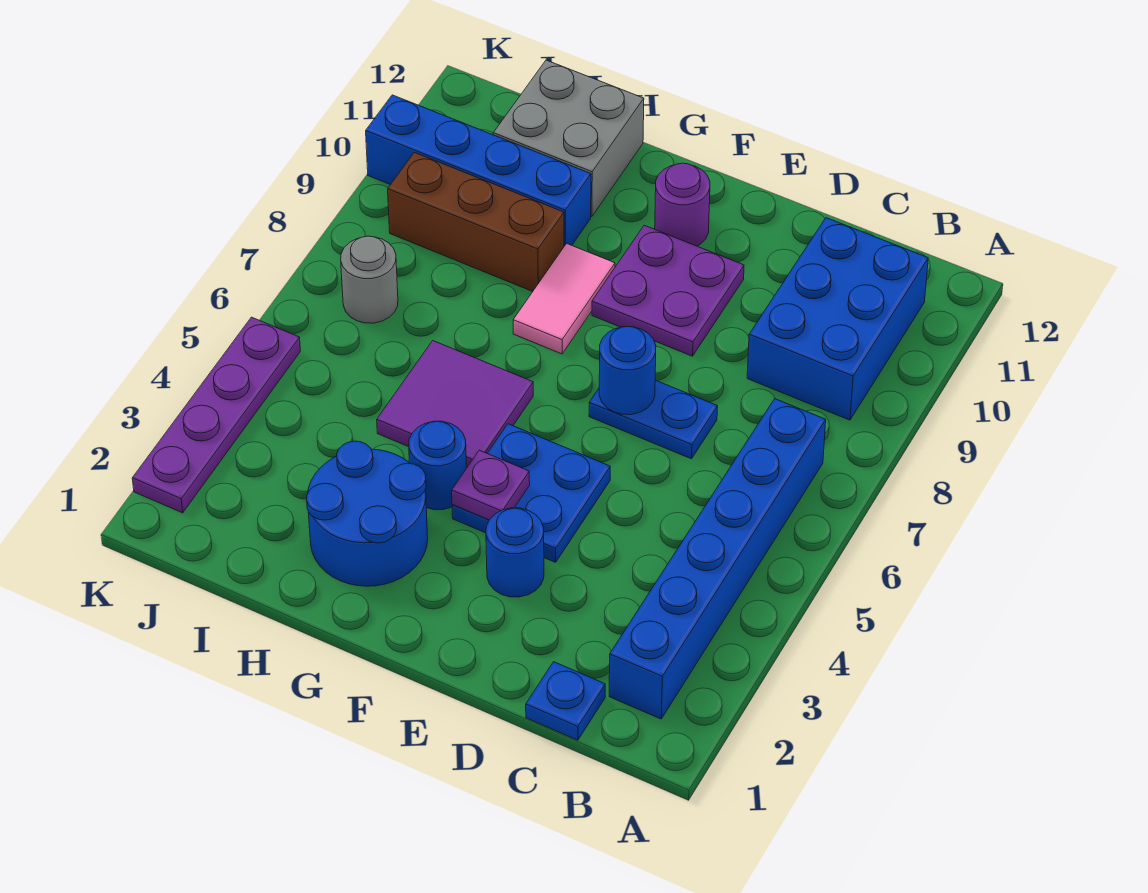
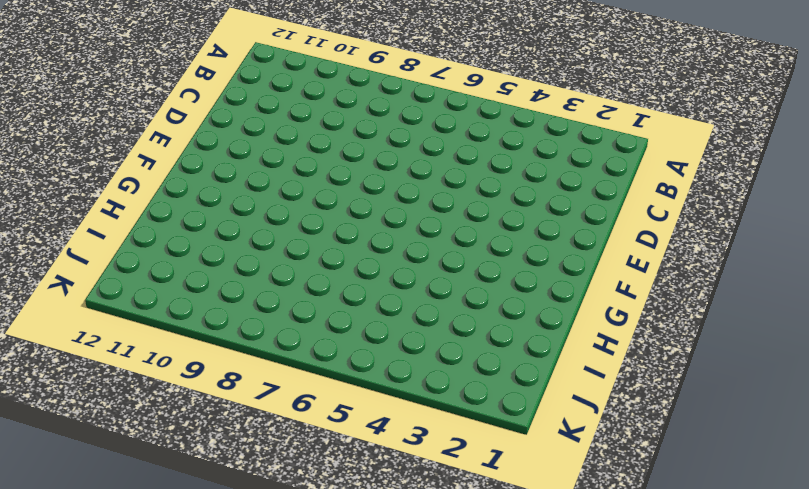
none -> blue 1x6 brick [609,399,826,719]
none -> blue 2x3 brick [747,218,928,420]
none -> blue 1x1 plate [526,662,605,740]

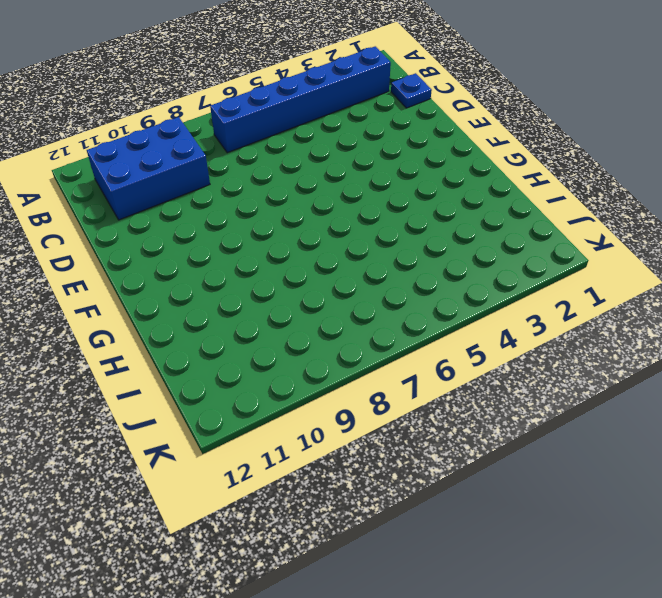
none -> blue 1x2 plate [589,380,718,459]
none -> blue 1x1 round brick [486,508,544,597]
none -> blue 2x2 plate [452,424,610,562]

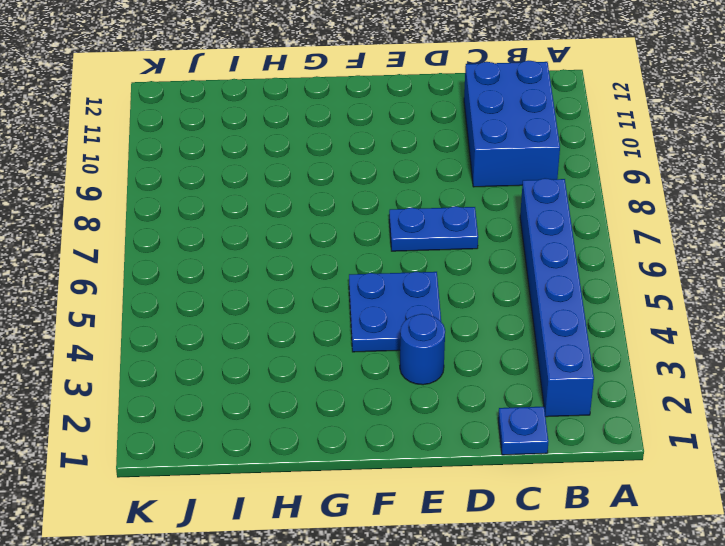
none -> purple 2x2 plate [592,225,744,356]
none -> purple 1x1 round brick [655,163,710,246]
none -> blue 2x2 round brick [307,441,428,586]

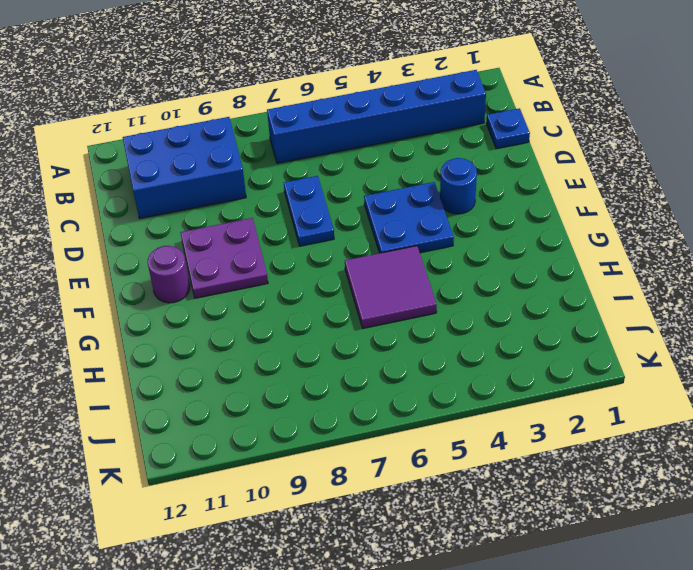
none -> blue 2x2 round brick [307,441,428,586]
none -> blue 1x1 round brick [409,421,466,510]
none -> pink 1x2 tile [513,243,615,354]

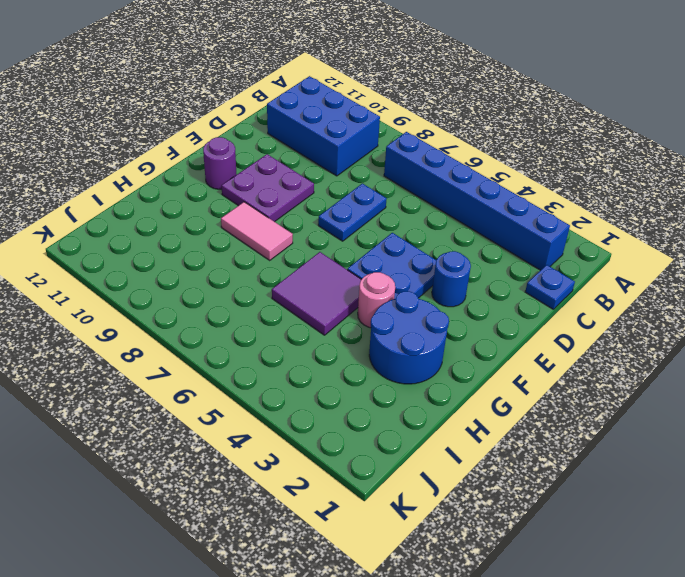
pink 1x1 round brick [358,272,395,328] -> blue 1x1 round brick [409,421,466,510]
none -> brown 1x3 brick [388,152,564,291]
none -> blue 1x4 brick [366,95,591,246]
none -> grey 2x2 brick [493,60,644,217]

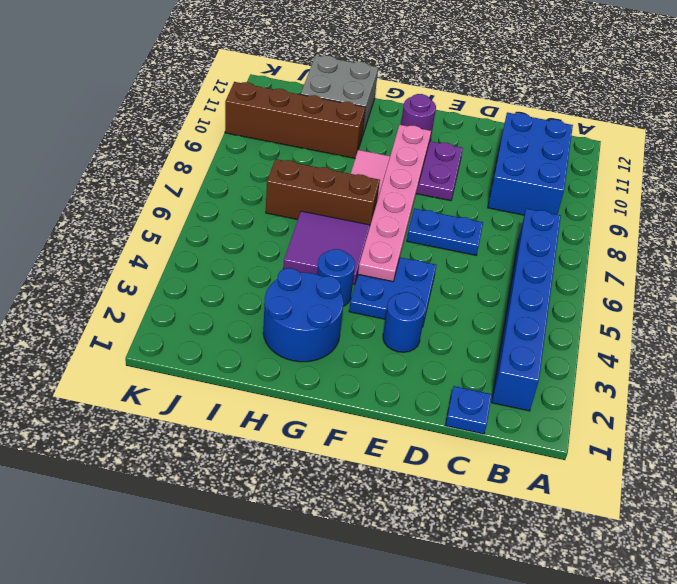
pink 1x6 plate [358,125,431,282] -> none
brown 1x3 brick [266,159,380,225] -> brown 1x3 brick moved to [388,152,564,291]
brown 1x4 brick [225,82,366,158] -> blue 1x4 brick [366,95,591,246]
none -> grey 1x1 round brick [341,236,398,323]
none -> purple 1x4 plate [132,317,300,513]
none -> blue 1x1 round brick [599,326,656,415]

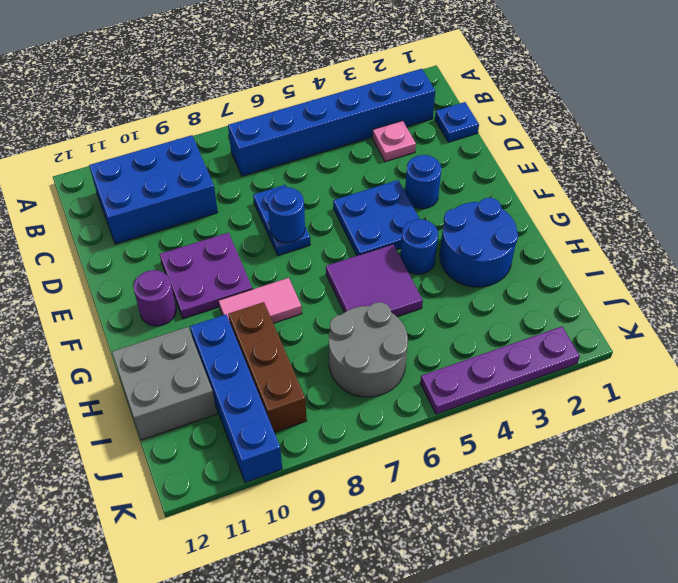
pink 1x1 plate [372,121,416,162] -> none
grey 2x2 round brick [329,302,408,397] -> grey 1x1 round brick [341,236,398,323]
none -> purple 1x1 plate [452,450,530,520]

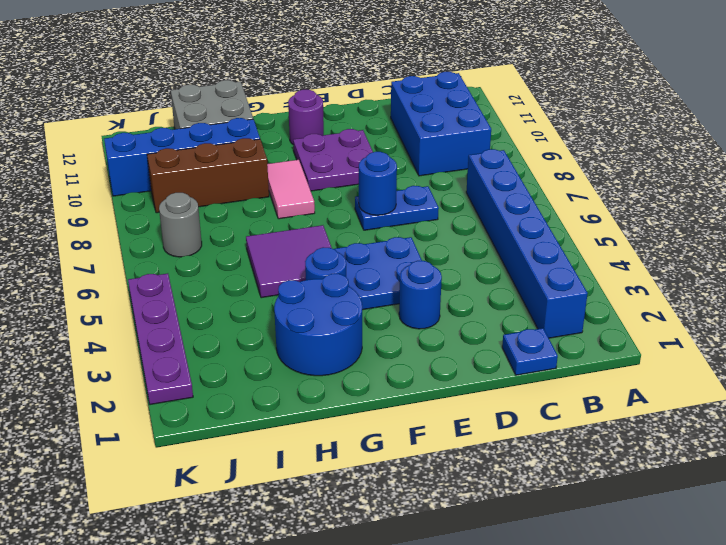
none -> purple 1x1 plate [452,450,530,520]

